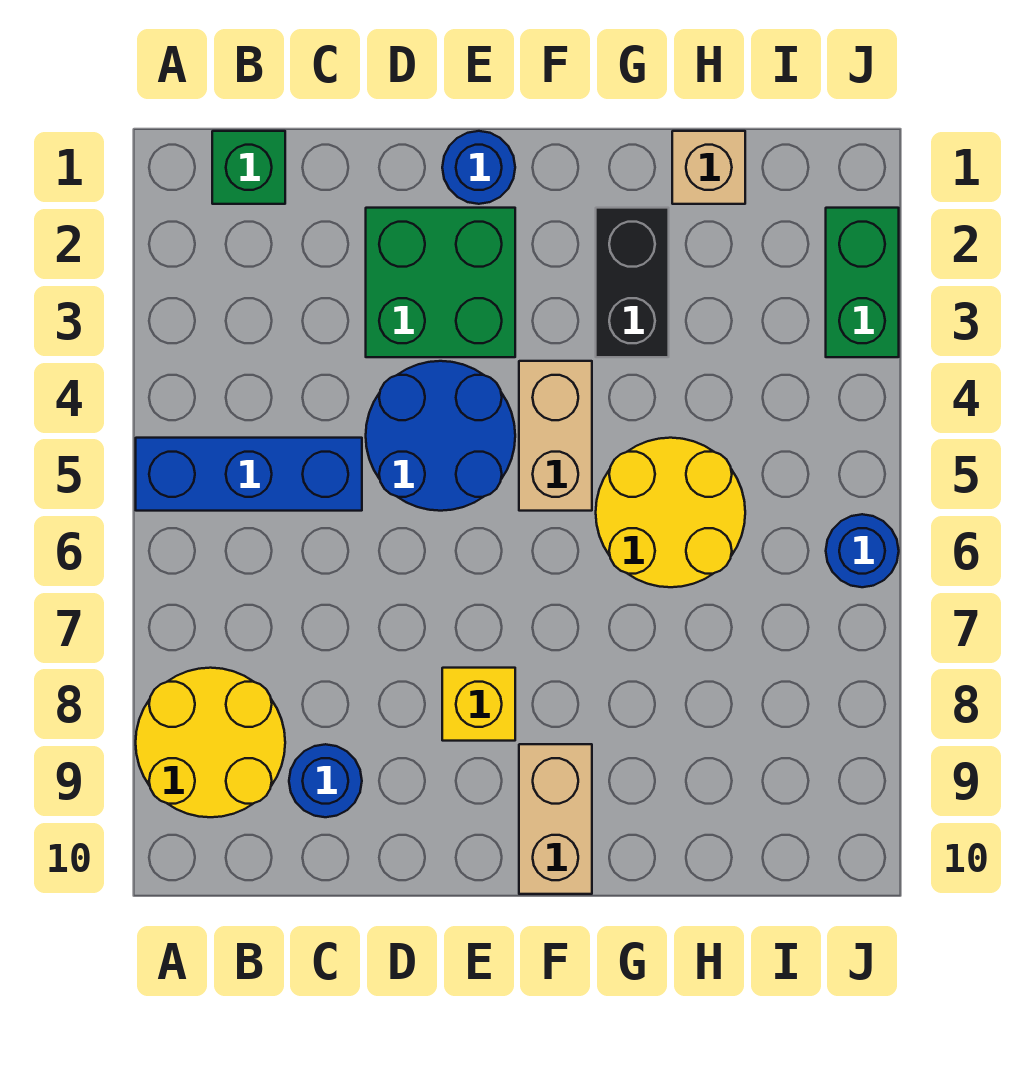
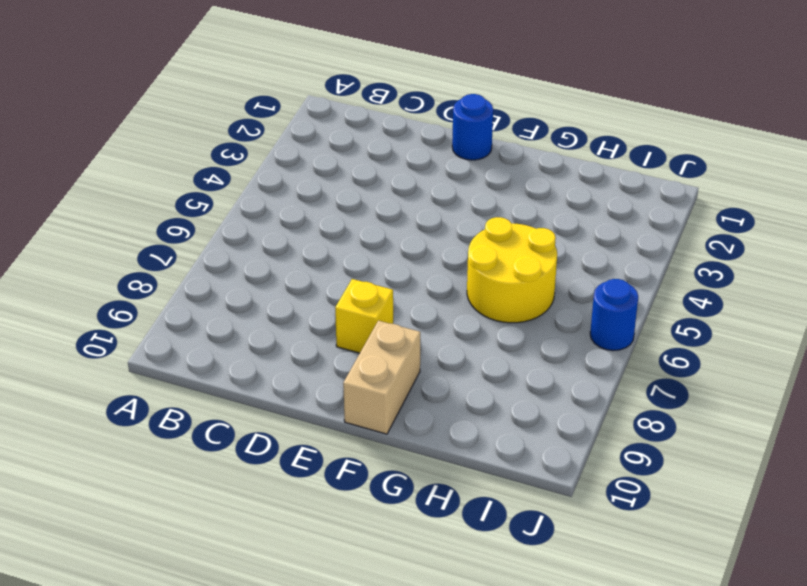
none -> blue 1x3 brick [136,438,362,511]
none -> yellow 2x2 round brick [136,668,285,817]
none -> green 1x1 brick [212,131,285,204]

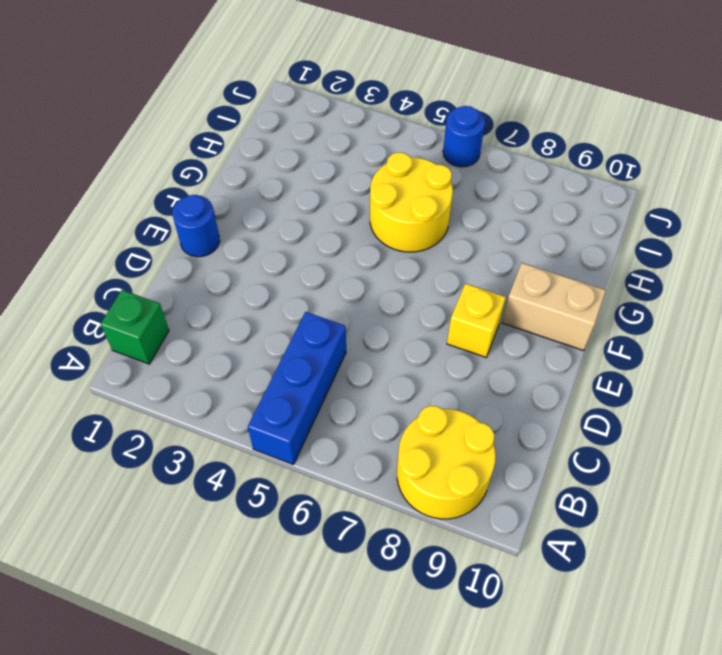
none -> blue 1x1 round brick [289,744,362,817]
none -> green 2x2 brick [366,208,515,357]
none -> blue 2x2 round brick [366,361,515,511]

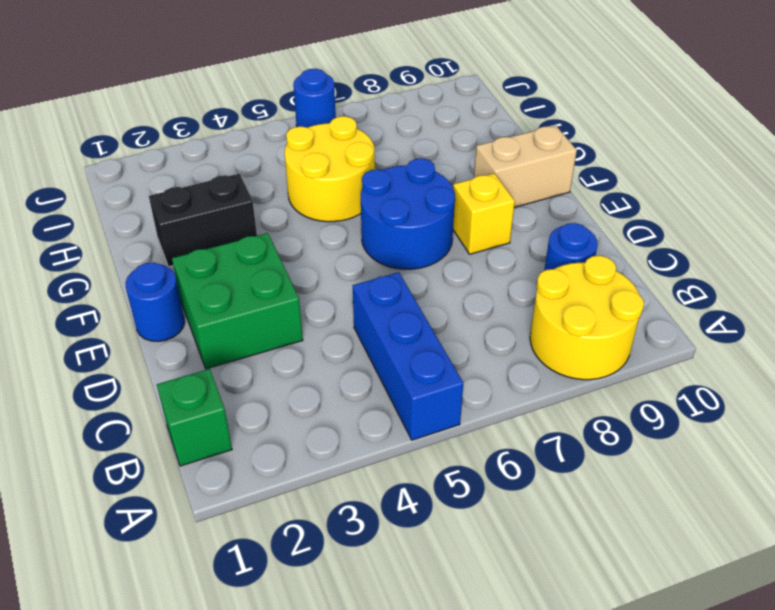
blue 2x2 round brick [361,158,455,269] -> blue 2x2 round brick moved to [366,361,515,511]
none -> tan 1x2 brick [519,361,592,511]
none -> tan 1x1 brick [672,131,745,204]
none -> green 1x2 brick [826,208,899,357]

